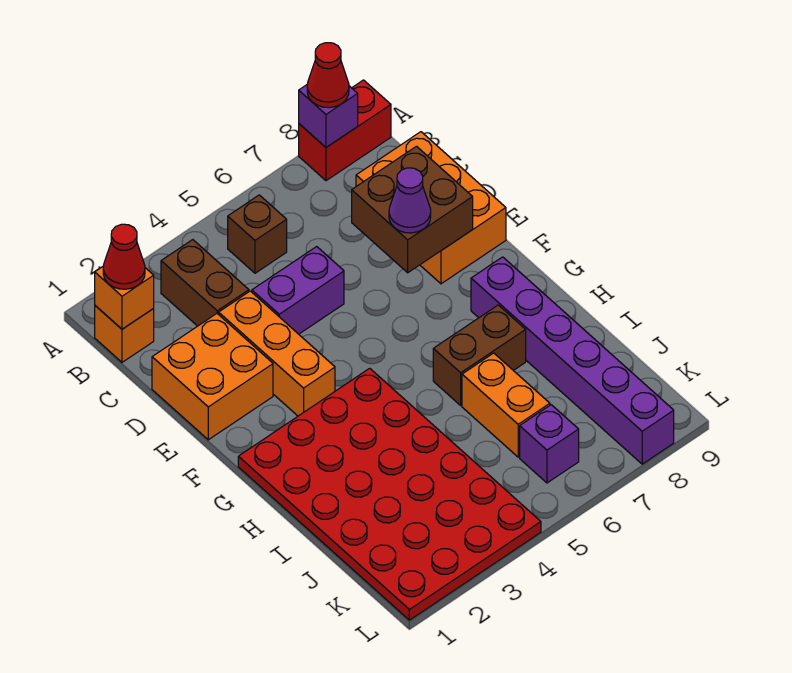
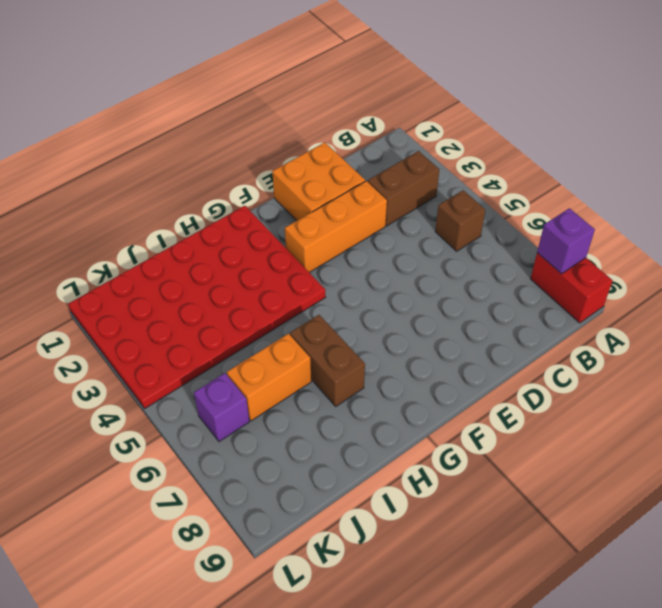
none -> orange 1x1 brick [95,306,154,362]
none -> orange 2x3 brick [356,132,506,284]
none -> purple 1x2 brick [252,247,344,334]

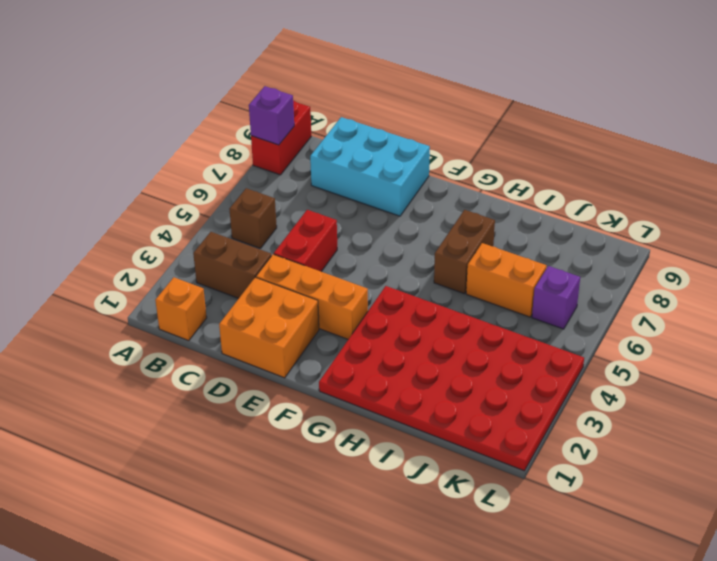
cyan 2x3 brick [310,117,430,216] -> orange 2x3 brick [356,132,506,284]
red 1x2 brick [274,210,337,272] -> purple 1x2 brick [252,247,344,334]
none -> purple 1x6 brick [471,257,674,464]
none -> orange 1x1 brick [95,266,154,329]
none -> brown 2x2 brick [352,146,473,273]

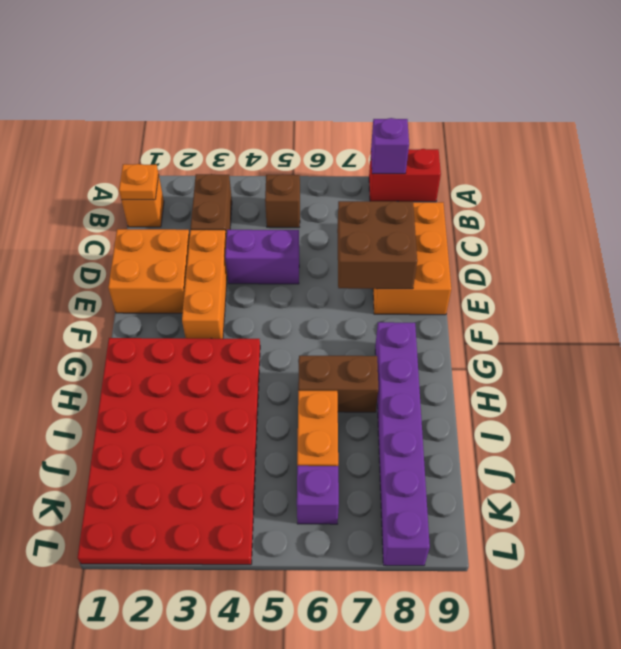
orange 1x1 plate [119,164,159,200] -> orange 1x1 brick [95,266,154,329]
none -> red 1x1 cone [307,43,349,108]
none -> red 1x1 cone [103,224,145,289]
none -> purple 1x1 cone [389,168,431,233]

